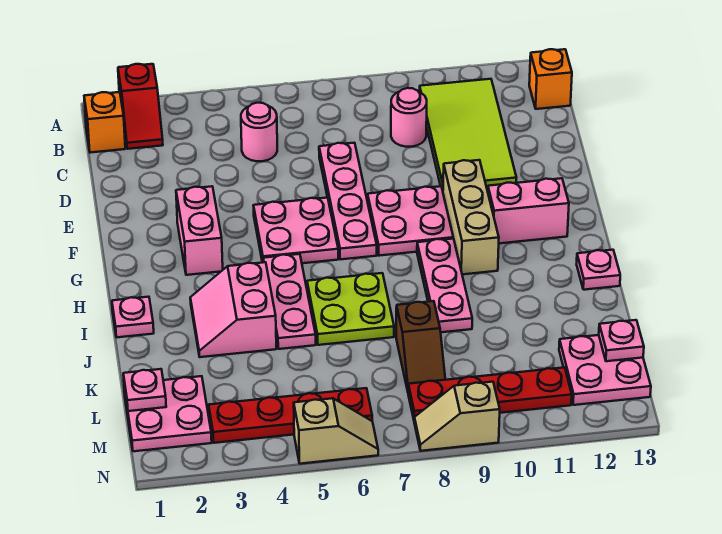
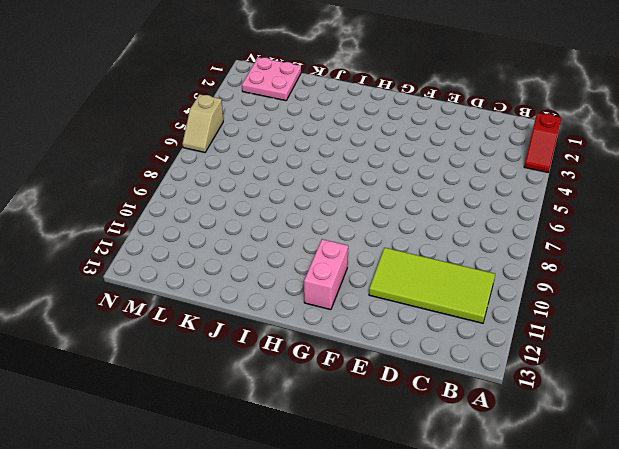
red 1x2 slope [524,113,561,173] -> red 1x2 slope turned to [118,64,163,149]
none -> orange 1x1 brick [84,92,125,153]
none -> orange 1x1 brick [529,49,572,109]
none -> pink 1x1 round brick [241,103,277,161]

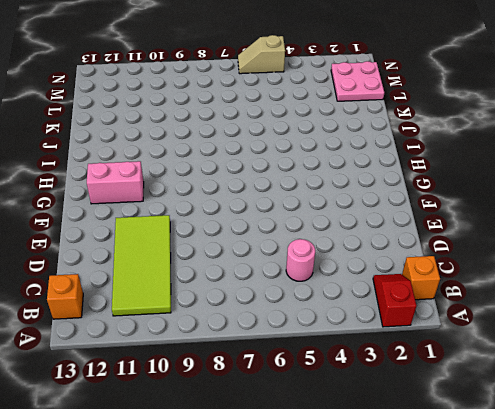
none -> pink 1x1 round brick [391,88,427,147]
none -> pink 1x4 plate [319,143,377,259]
none -> pink 1x2 brick [176,186,223,275]

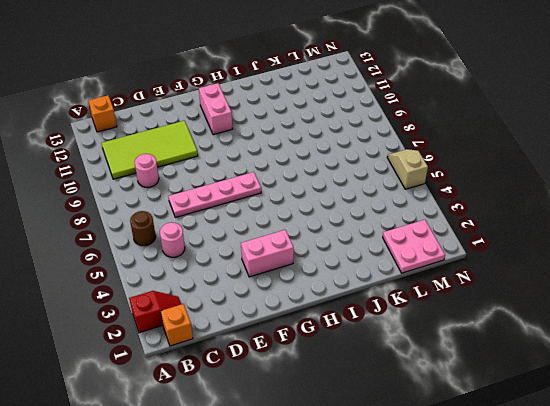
brown 1x1 round brick [130,211,156,246] -> none
none -> pink 2x2 plate [253,198,338,263]
none -> pink 2x2 plate [368,186,453,256]
none -> tan 1x3 brick [443,160,499,274]

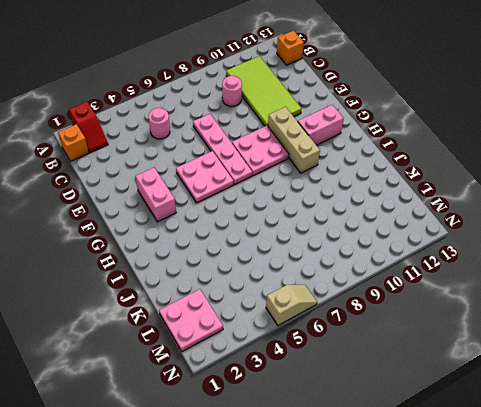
none -> pink 1x3 plate [263,254,316,349]
none -> pink 1x3 plate [417,239,472,332]
none -> pink 1x1 plate [112,297,154,337]

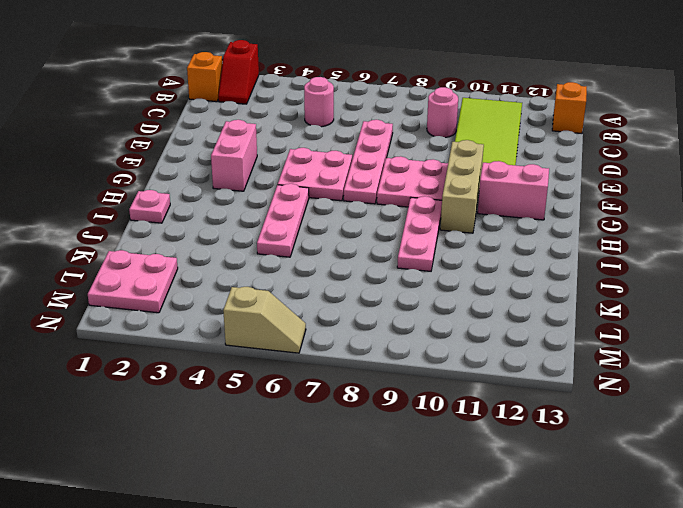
none -> pink 2x2 slope [190,262,276,357]
none -> lime 2x2 plate [307,273,394,345]
none -> pink 1x1 plate [577,250,620,290]

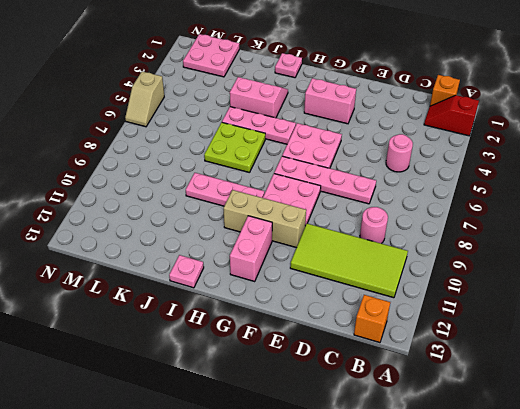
none -> brown 1x2 slope [396,301,445,391]
none -> pink 2x2 plate [559,335,651,405]
none -> red 1x4 plate [209,388,372,443]

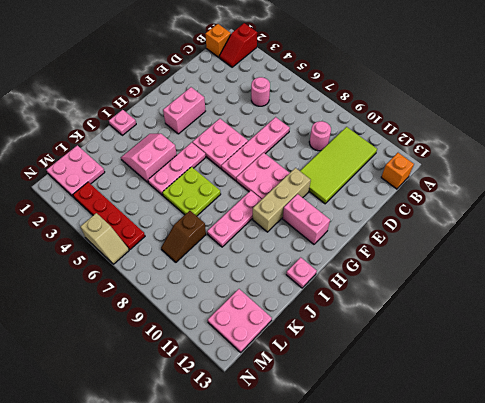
none -> red 1x4 plate [408,367,572,419]
none -> tan 1x2 slope [414,382,500,451]
none -> pink 1x1 plate [123,369,166,411]

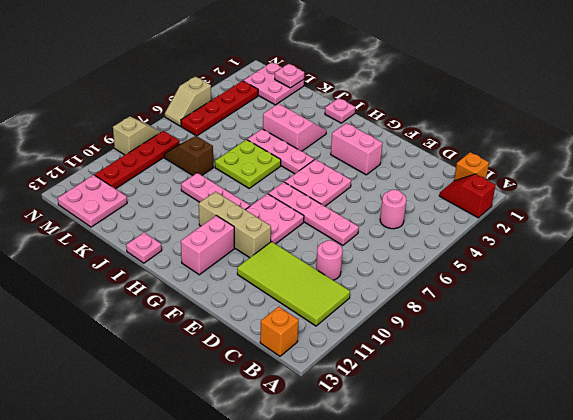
none -> pink 1x1 plate [599,320,644,361]

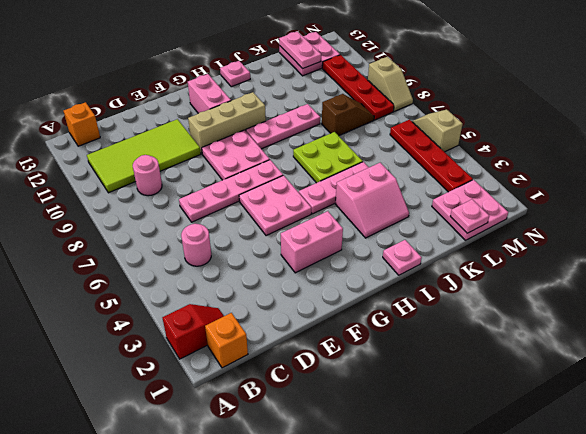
pink 1x2 plate [279,31,321,69] -> pink 1x1 plate [599,320,644,361]

